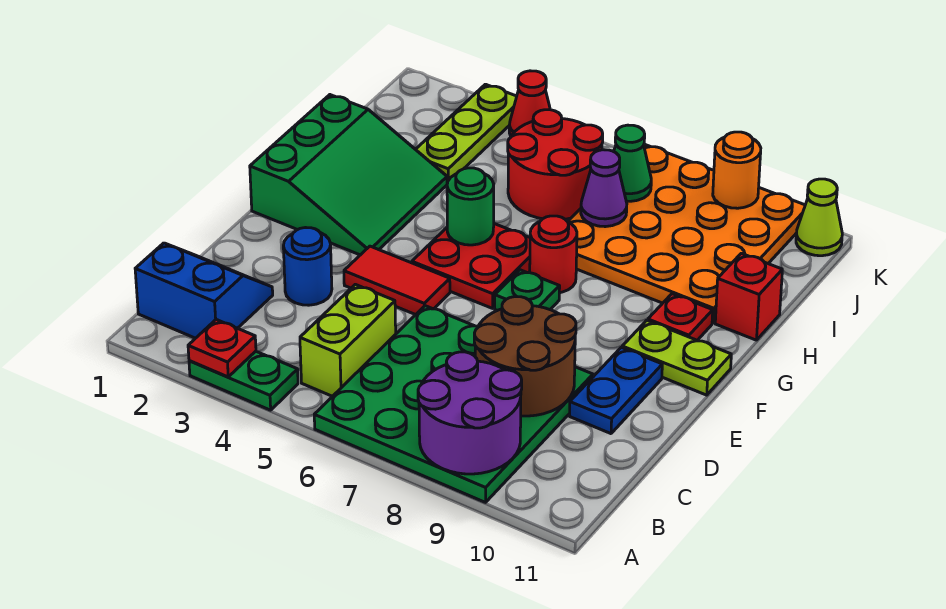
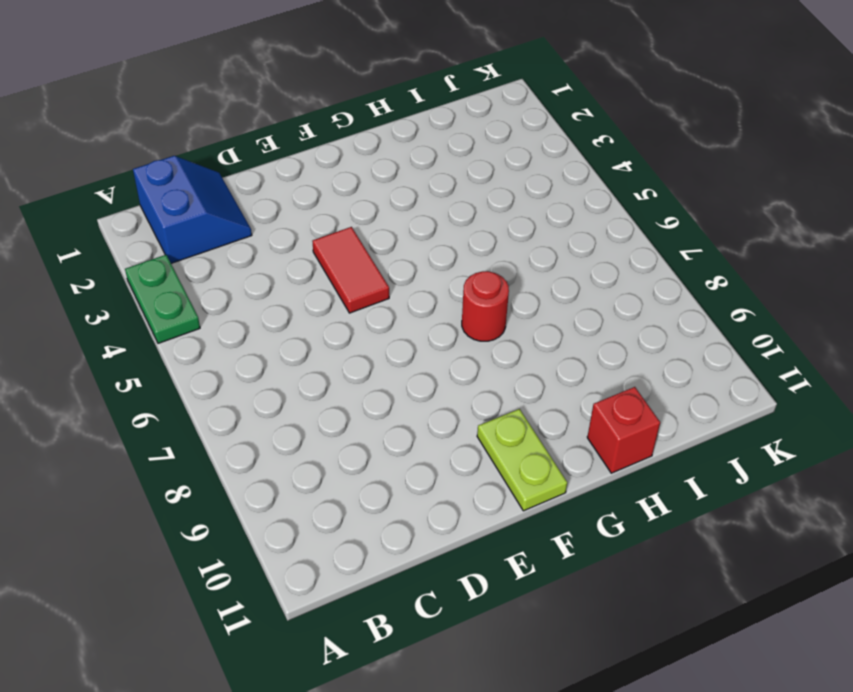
none -> green 4x4 plate [314,306,593,502]
none -> lime 1x2 brick [300,284,396,396]
none -> blue 1x1 round brick [283,228,332,305]

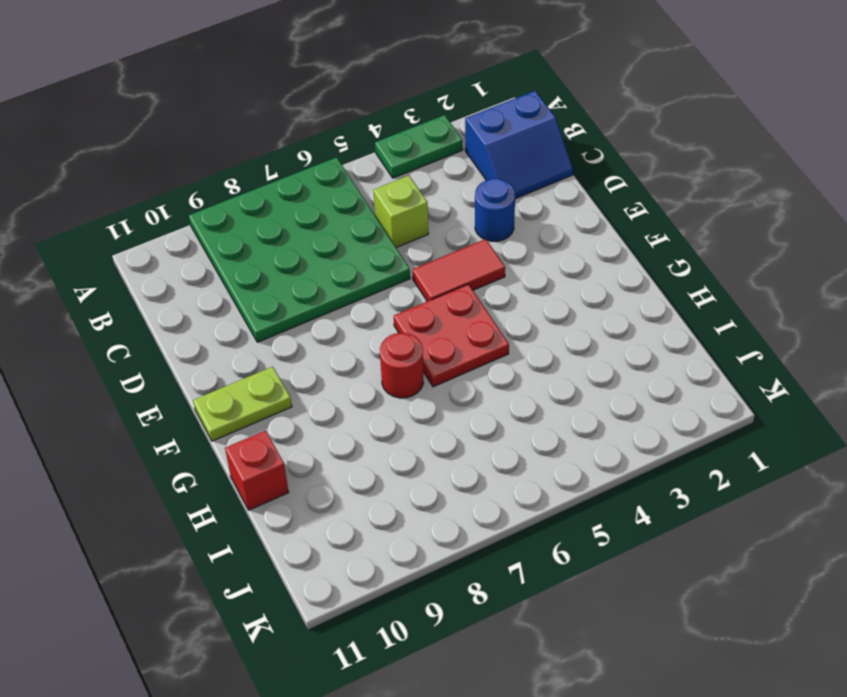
lime 1x1 brick [373,176,428,248] -> lime 1x2 brick [300,284,396,396]
none -> blue 1x2 plate [570,348,662,434]
none -> green 3x3 slope [250,95,447,255]
none -> green 1x1 plate [495,270,560,311]

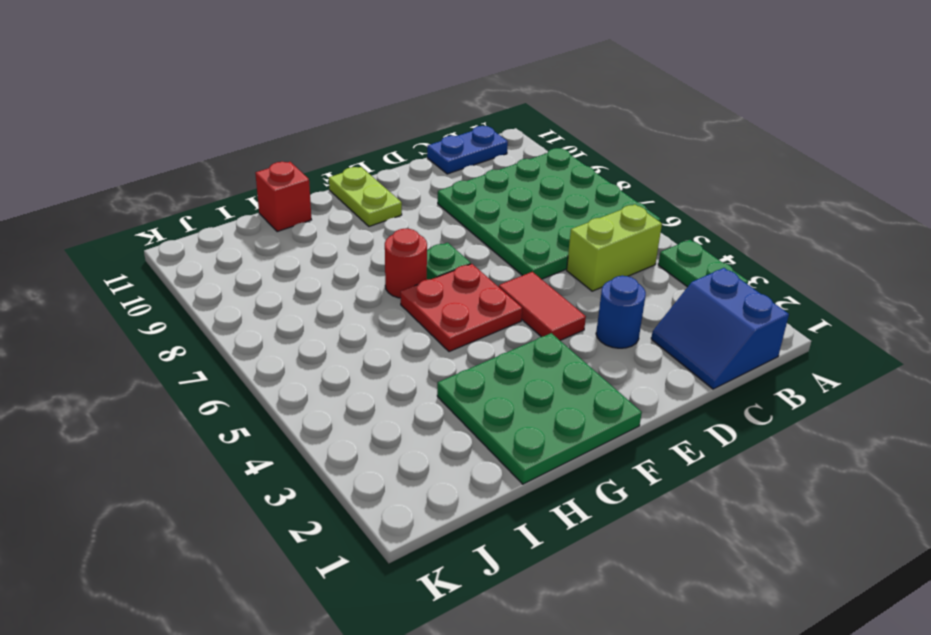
blue 1x2 plate [427,126,508,174] -> blue 1x2 plate moved to [570,348,662,434]
green 3x3 plate [437,333,642,484] -> green 3x3 slope [250,95,447,255]
none -> red 1x1 plate [648,294,713,340]
none -> orange 4x4 plate [568,145,805,323]
none -> lime 1x3 plate [416,84,517,183]

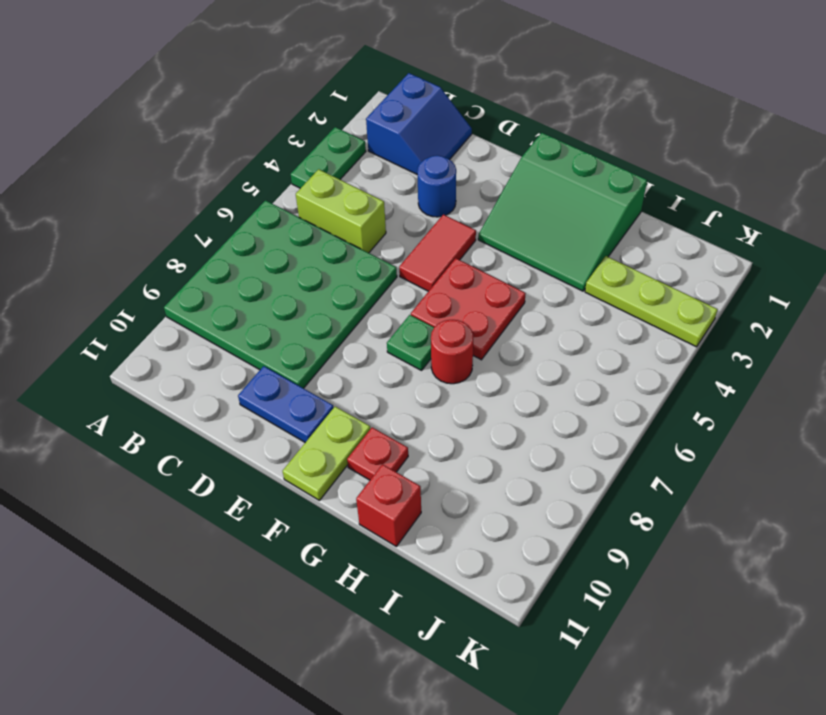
none -> orange 4x4 plate [568,145,805,323]
none -> red 2x2 round brick [508,110,603,219]
none -> red 1x1 cone [509,71,550,136]

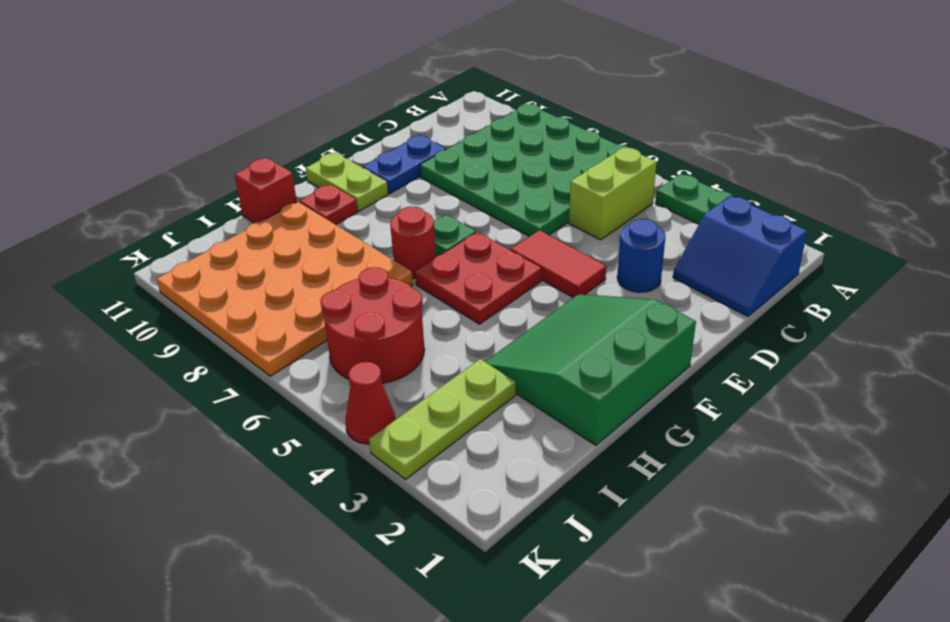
none -> lime 1x1 cone [796,179,842,256]
none -> red 1x1 plate [188,320,256,377]
none -> purple 2x2 round brick [418,352,522,474]

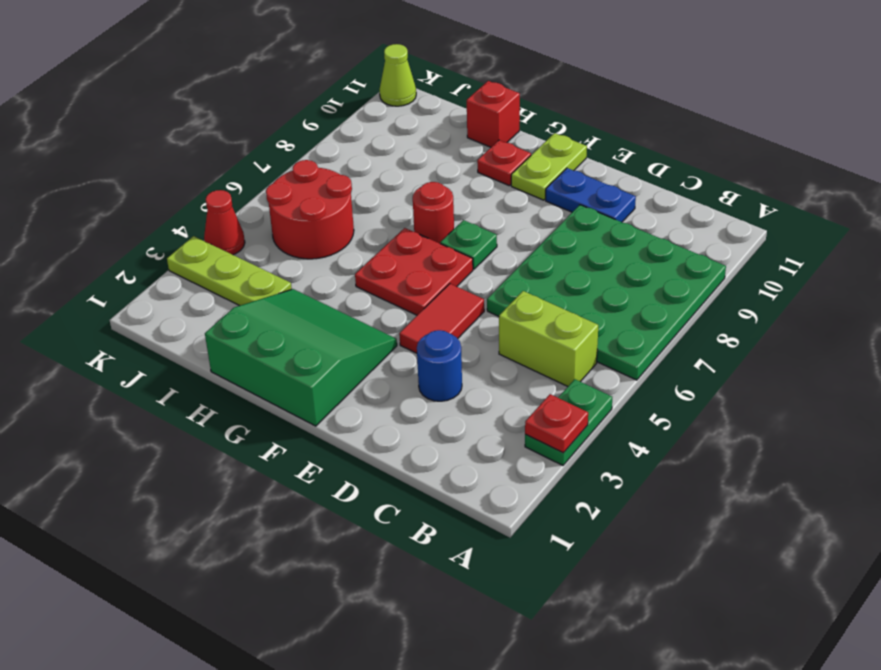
none -> blue 2x2 slope [135,243,273,338]
none -> orange 4x4 plate [568,145,805,323]
none -> purple 2x2 round brick [418,352,522,474]

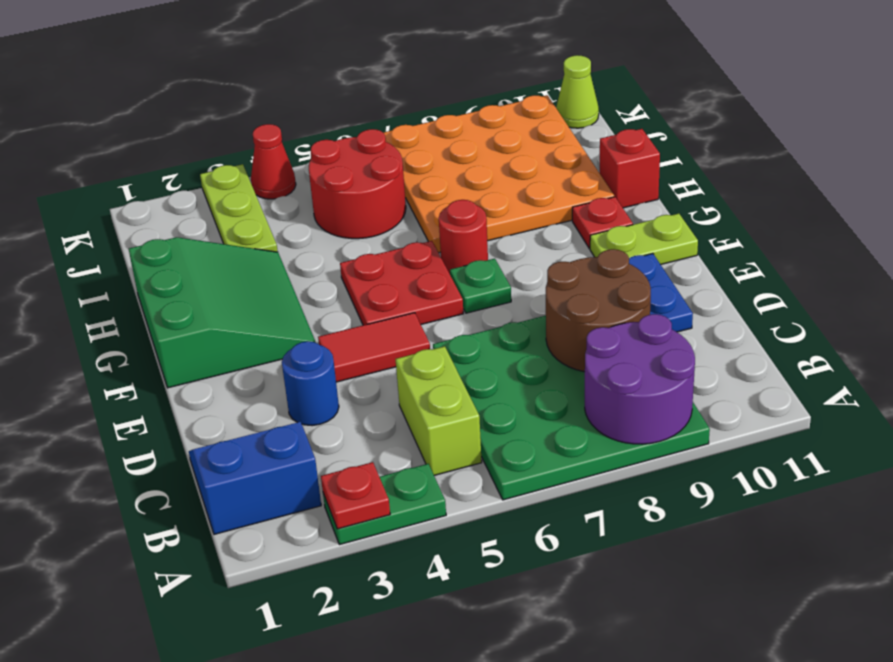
none -> green 1x1 round brick [447,168,494,245]
none -> purple 1x1 cone [581,150,627,227]
none -> green 1x1 cone [614,125,651,201]

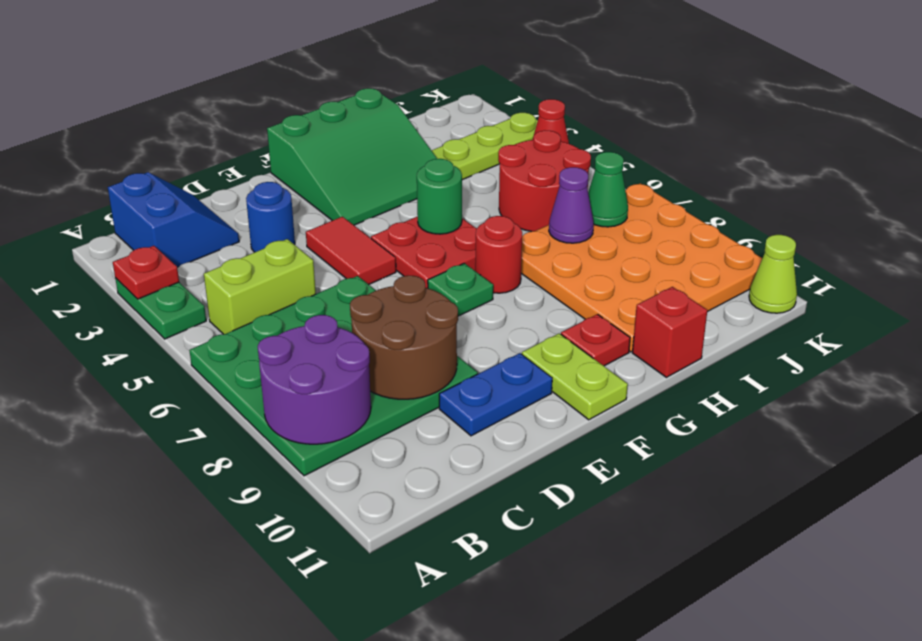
none -> orange 1x1 round brick [713,132,761,208]

